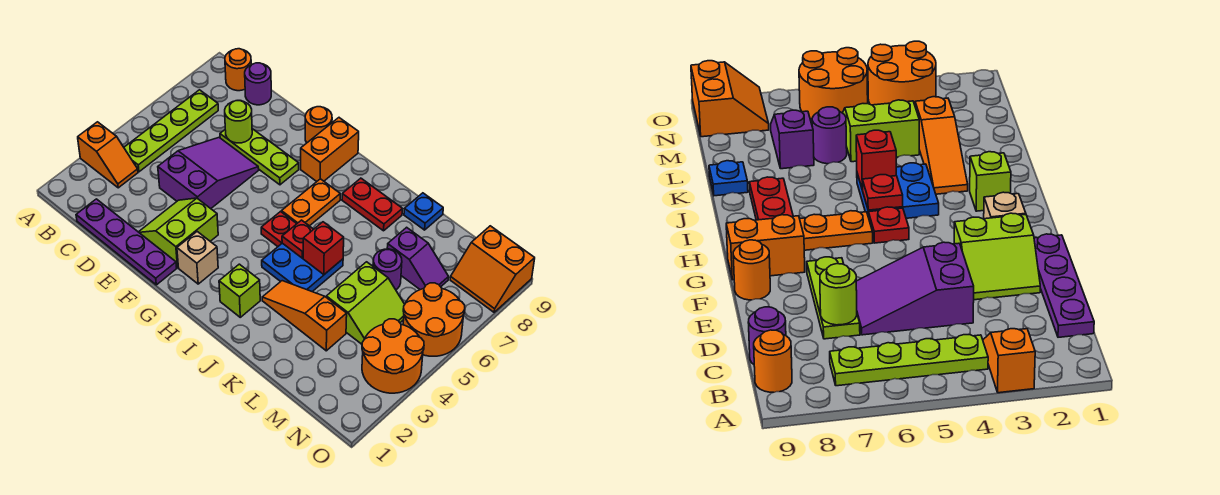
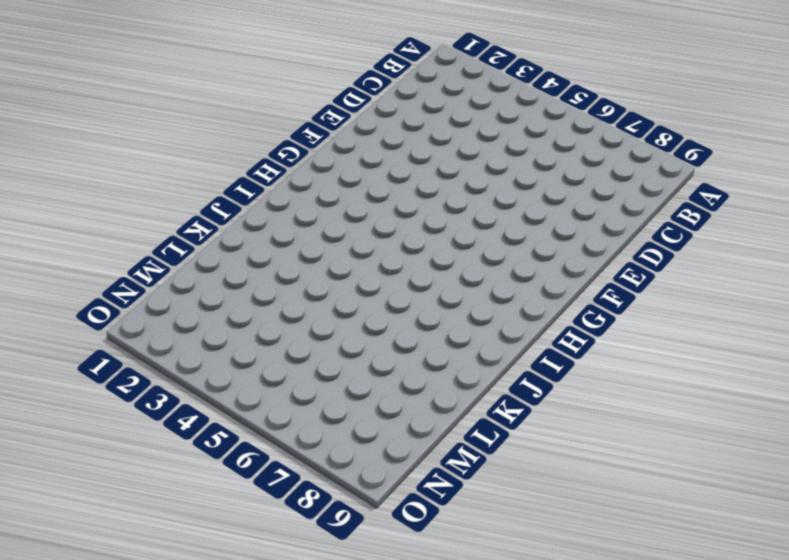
none -> orange 1x2 slope [78,122,138,188]
none -> lime 1x4 plate [124,90,218,172]
none -> orange 1x1 round brick [225,49,251,91]

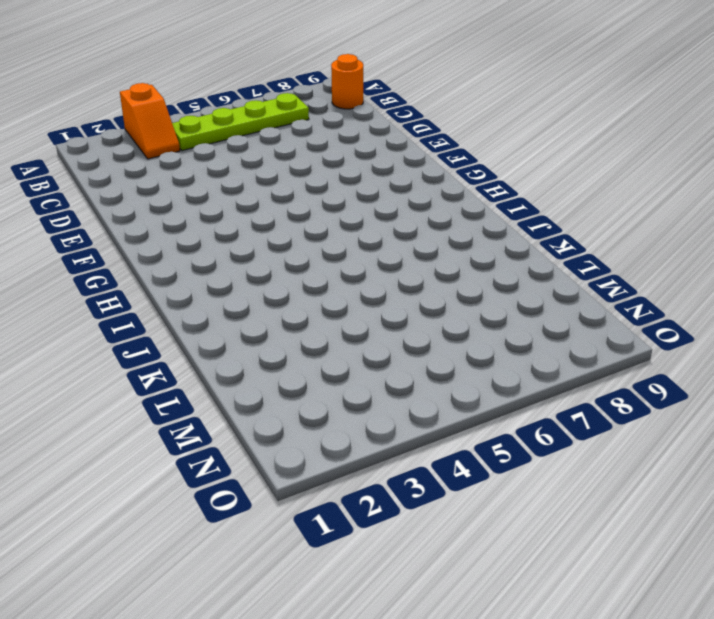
none -> purple 1x4 plate [76,199,177,285]
none -> purple 1x1 round brick [245,63,271,105]
none -> purple 2x3 slope [158,138,259,209]

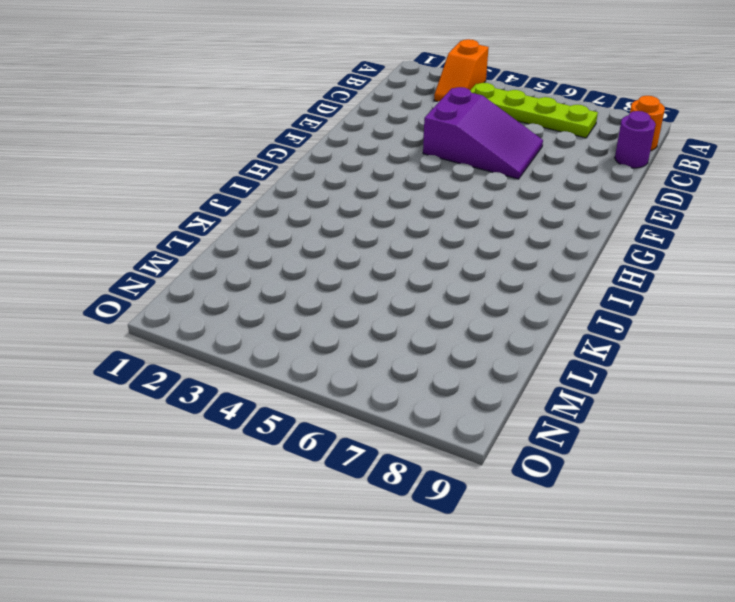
none -> purple 1x4 plate [76,199,177,285]
none -> lime 1x3 plate [220,129,299,185]
none -> lime 2x2 slope [139,198,218,268]

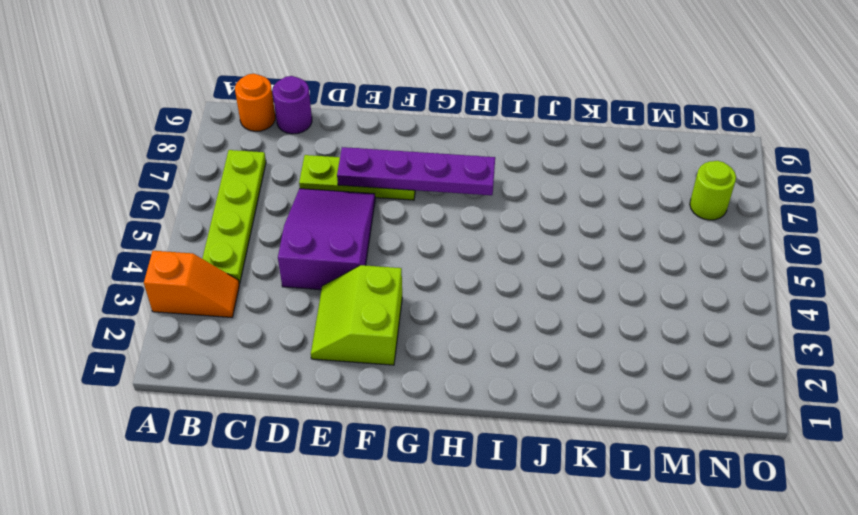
purple 1x4 plate [337,147,495,195] -> purple 1x4 plate moved to [76,199,177,285]
lime 1x1 round brick [690,161,736,220] -> lime 1x1 round brick moved to [225,101,252,143]
none -> orange 1x1 round brick [305,107,332,143]
none -> tan 1x1 brick [177,232,218,284]
none -> orange 1x2 brick [301,118,359,182]

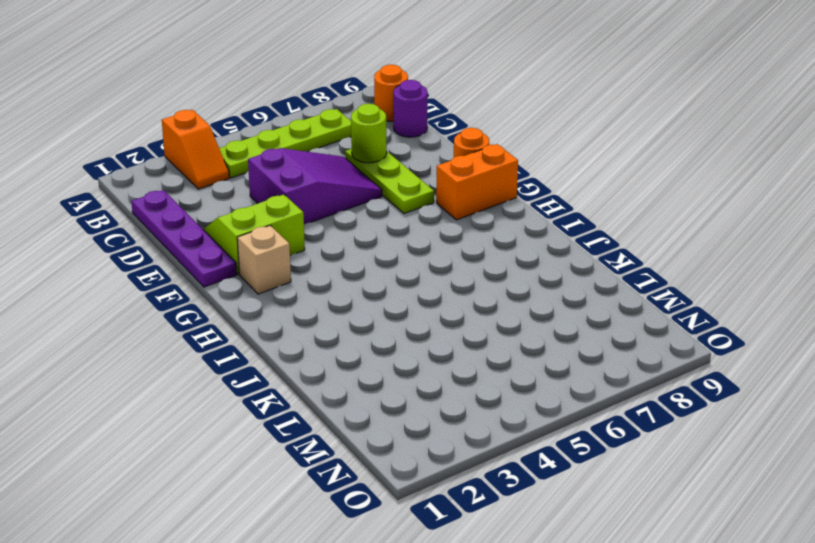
none -> red 1x1 plate [261,212,297,246]
none -> orange 1x2 plate [282,179,340,226]
none -> lime 1x1 brick [219,264,260,317]

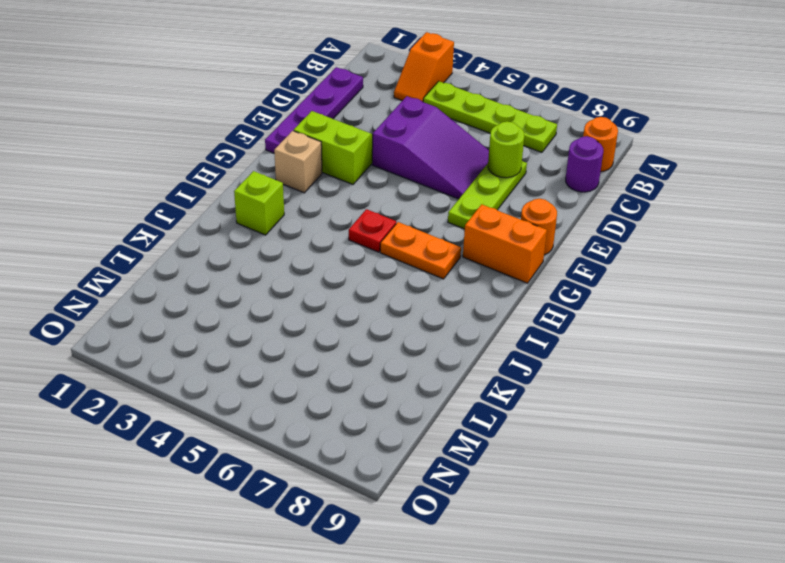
none -> blue 2x2 plate [262,243,343,292]
none -> red 1x2 plate [342,178,402,231]
none -> orange 1x3 slope [262,281,347,351]

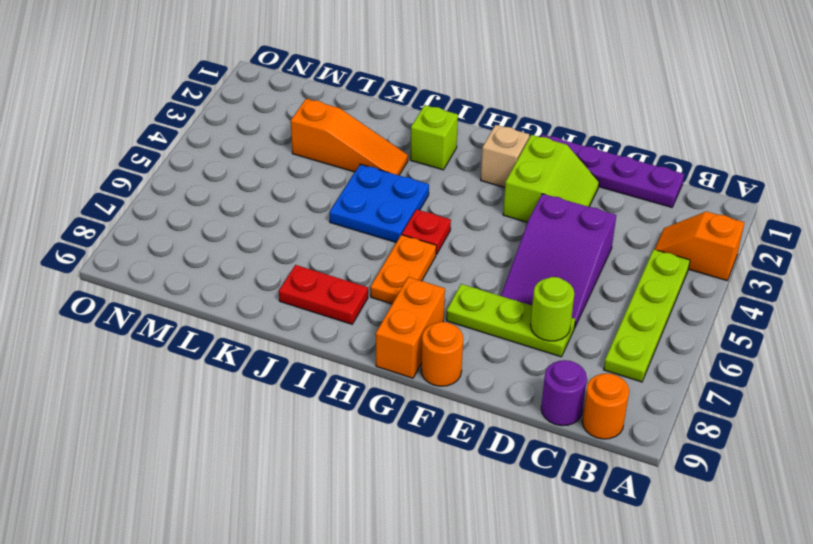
none -> blue 1x1 plate [404,193,443,230]
none -> lime 2x2 slope [326,262,405,344]
none -> purple 1x1 round brick [373,249,402,290]

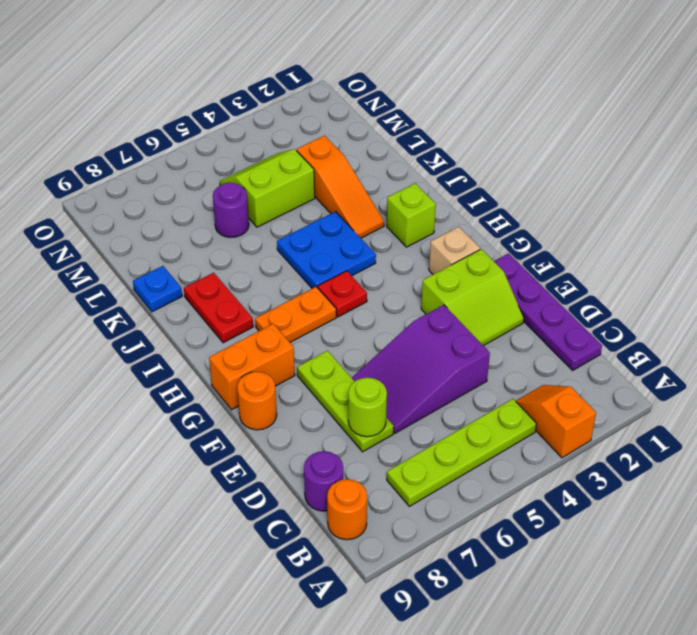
none -> purple 1x2 slope [387,227,448,290]
none -> orange 2x2 round brick [362,319,424,393]
none -> orange 2x2 round brick [403,283,465,356]

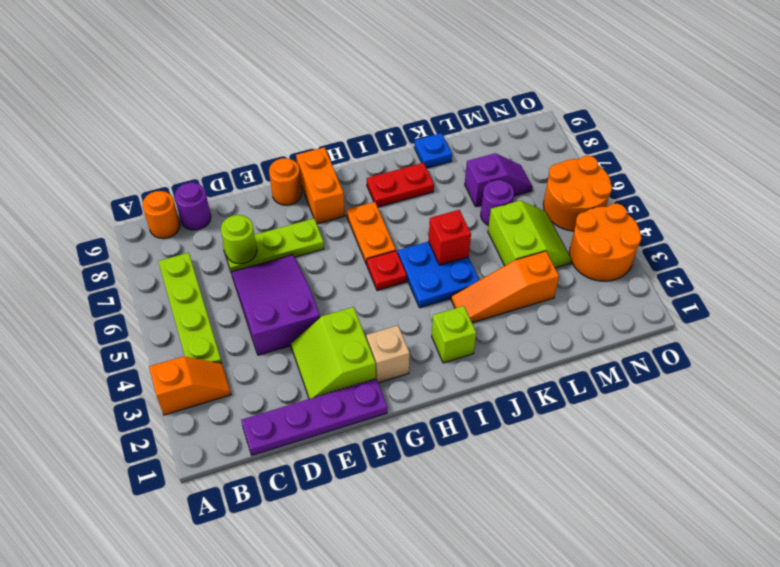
none -> orange 2x2 slope [450,226,535,312]
none -> red 1x1 plate [282,220,314,258]

